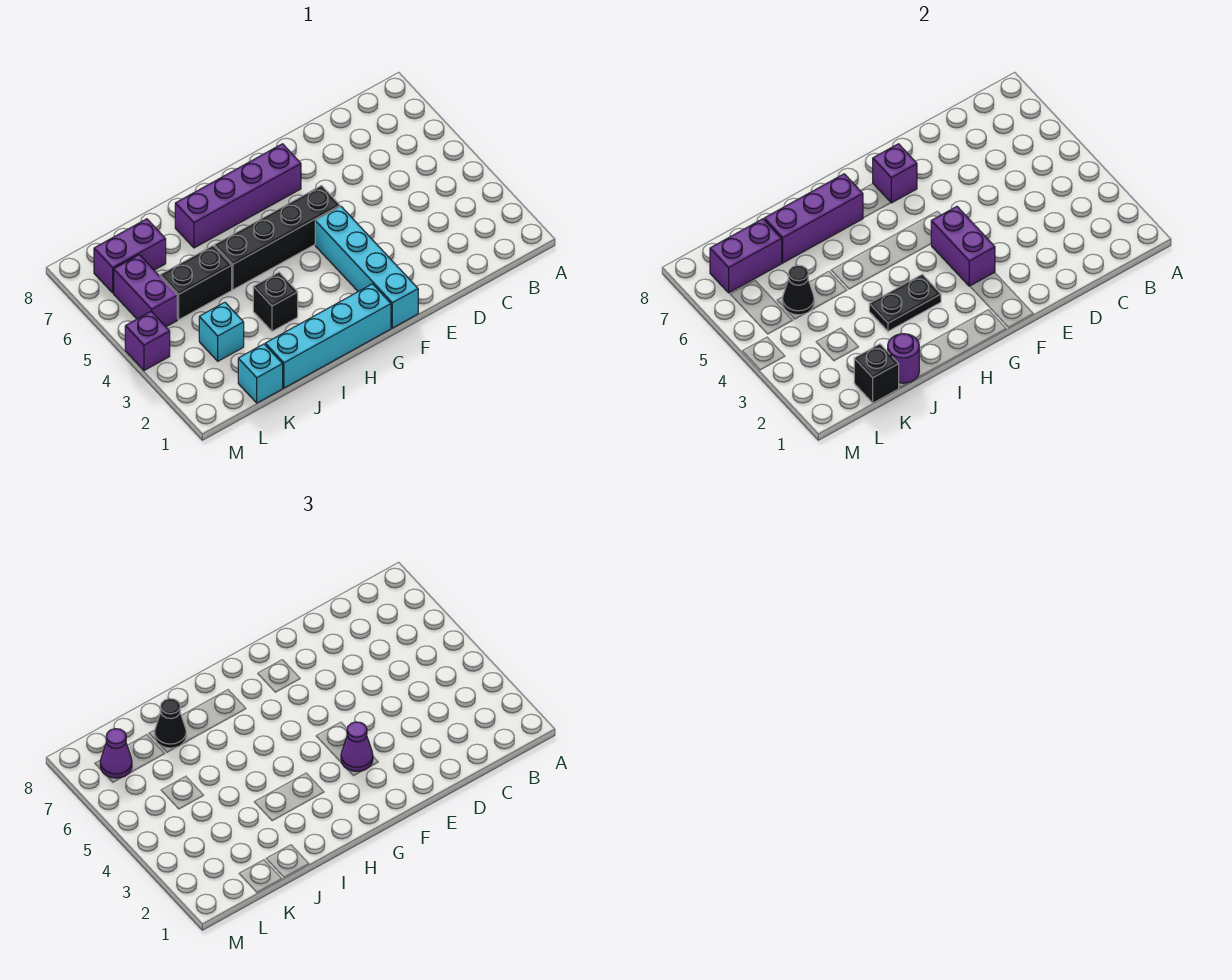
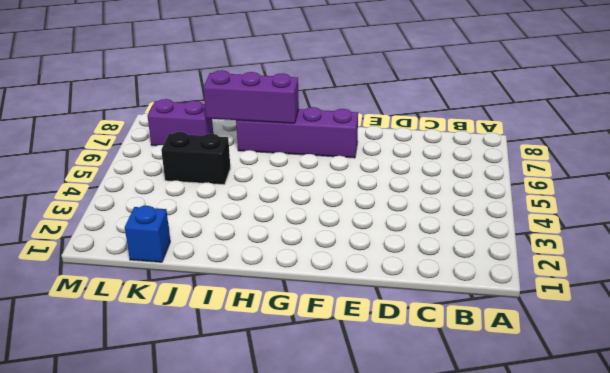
blue 1x1 brick [125,206,170,262] -> cyan 1x1 brick [238,344,283,403]
none -> cyan 1x4 brick [315,207,418,328]
none -> black 1x4 brick [214,186,340,290]
none -> cyan 1x4 brick [265,284,391,388]

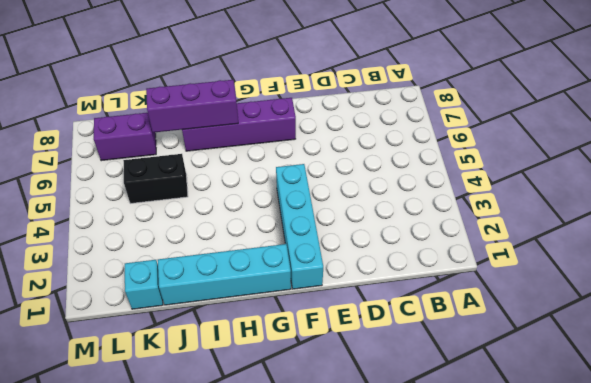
none -> black 1x4 brick [214,186,340,290]
none -> black 1x1 brick [253,272,298,331]
none -> cyan 1x1 brick [199,302,244,361]

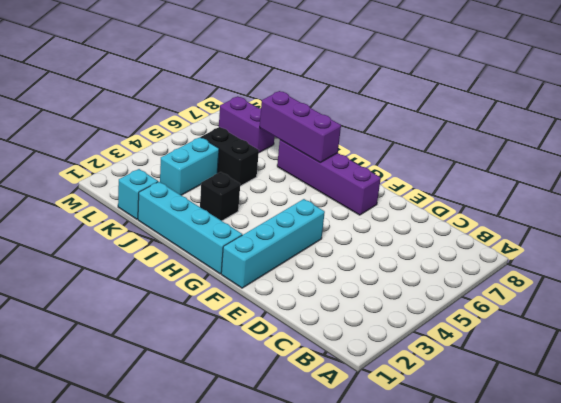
cyan 1x2 brick [160,137,219,195] -> cyan 1x1 brick [199,302,244,361]
none -> black 1x4 brick [214,186,340,290]
none -> purple 1x2 brick [114,255,177,327]
none -> purple 1x1 brick [125,312,170,371]

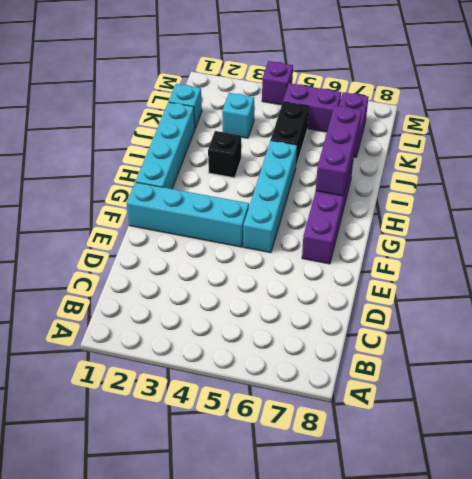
cyan 1x4 brick [243,141,297,253] -> black 1x4 brick [214,186,340,290]
none -> purple 1x2 brick [931,207,995,286]
none -> purple 1x1 brick [873,144,917,203]
none -> black 1x2 plate [869,274,941,331]

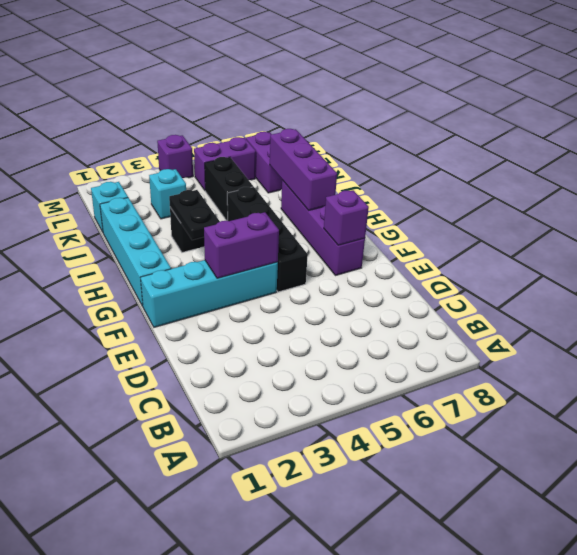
none -> purple 1x1 round brick [888,334,919,383]
none -> black 1x1 brick [854,344,899,403]
none -> black 1x1 cone [782,265,814,315]

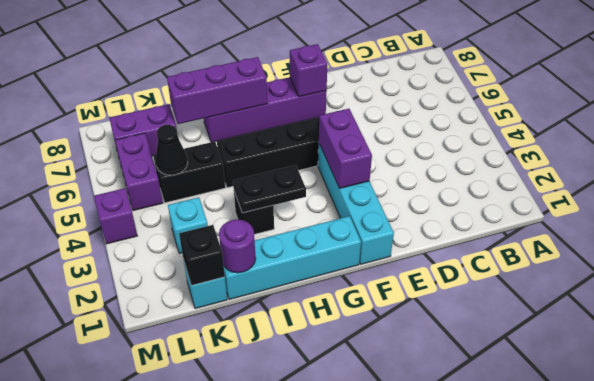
none -> purple 1x2 brick [710,219,782,293]
none -> purple 1x1 cone [341,722,373,771]
none -> black 1x1 cone [155,699,186,748]

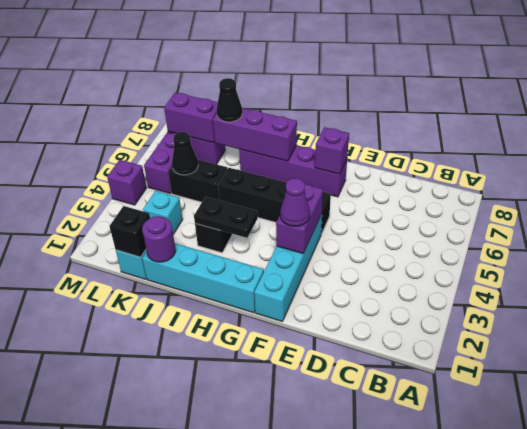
none -> purple 1x1 cone [100,729,132,778]

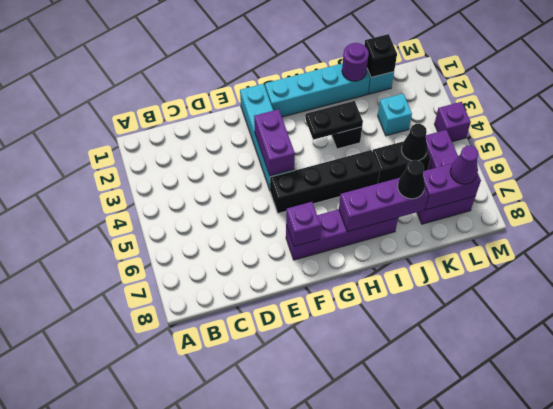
none -> purple 1x1 cone [341,722,373,771]

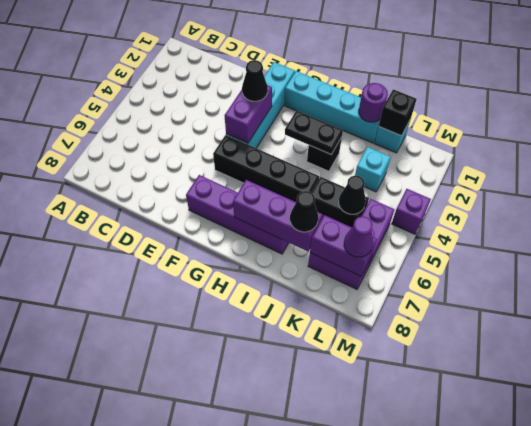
black 1x1 cone [242,60,268,101] -> purple 1x1 cone [341,722,373,771]
none -> purple 1x1 brick [873,144,917,203]

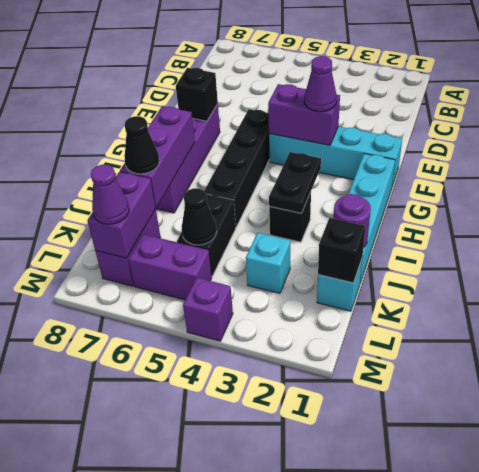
black 1x1 brick [176,68,218,121] -> purple 1x1 brick [873,144,917,203]

